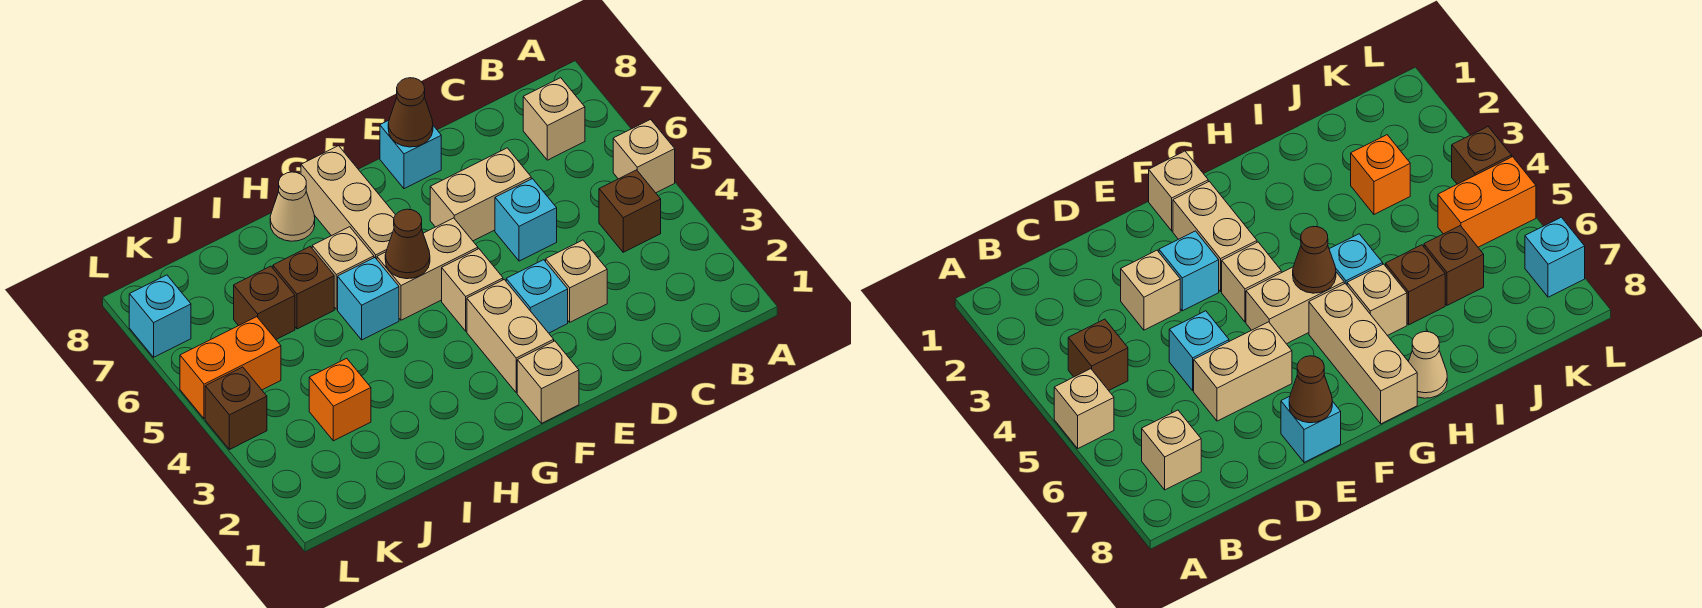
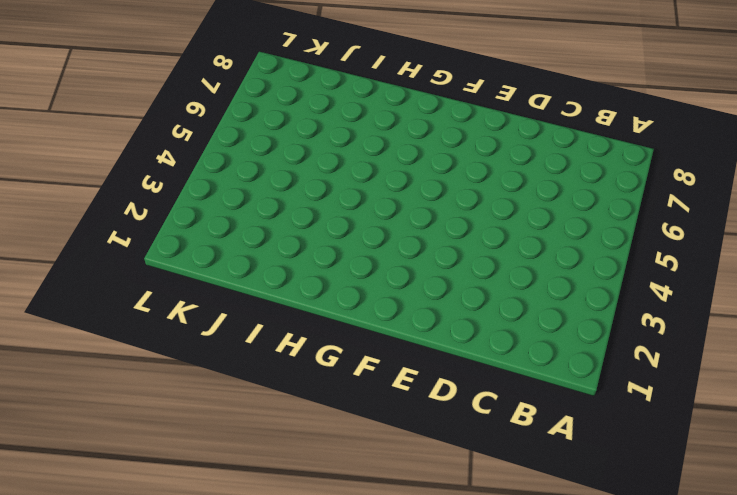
none -> tan 1x1 brick [613,119,675,193]
none -> brown 1x1 brick [599,170,661,252]
none -> tan 1x1 brick [523,78,585,160]

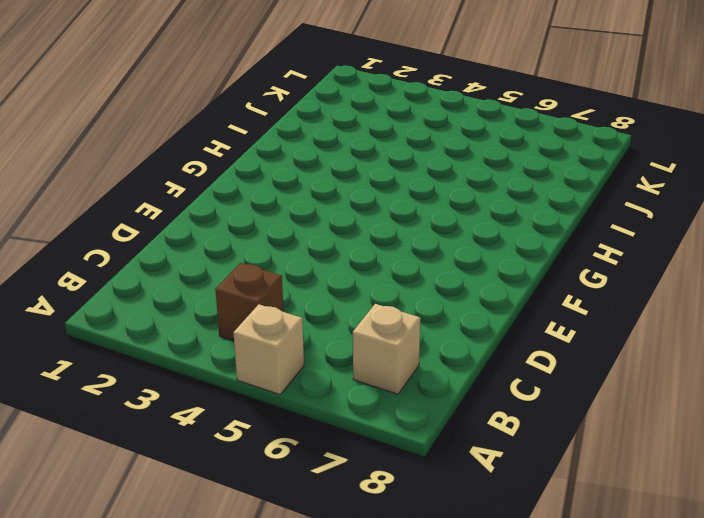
none -> tan 1x1 brick [546,240,607,322]
none -> cyan 1x1 brick [495,179,557,261]
none -> tan 1x2 brick [430,148,531,241]

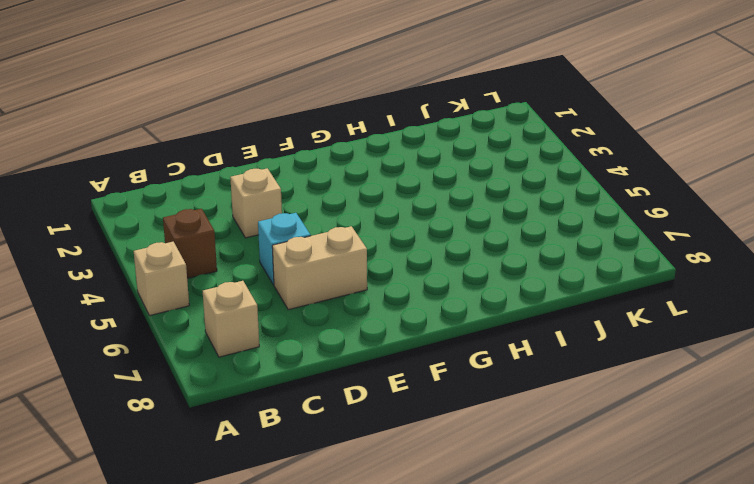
none -> cyan 1x1 brick [506,260,568,333]
none -> cyan 1x1 brick [380,120,441,189]
none -> tan 1x1 brick [517,341,579,423]

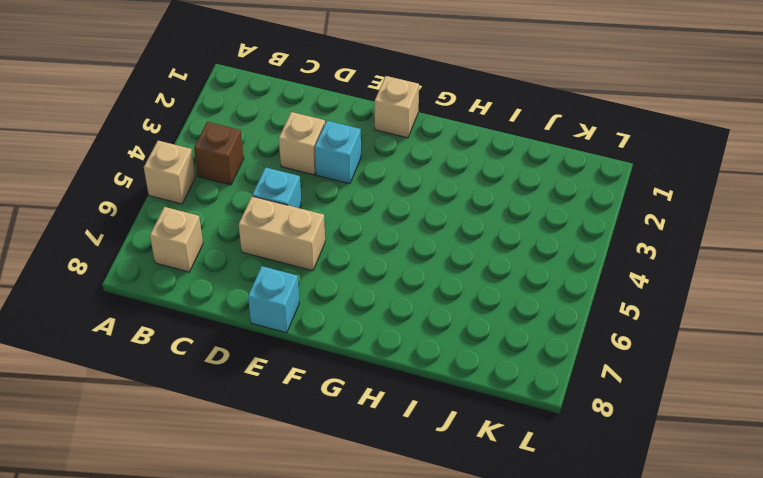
none -> tan 1x2 brick [467,280,554,393]
none -> tan 1x1 brick [442,249,503,331]
none -> tan 1x2 brick [377,218,478,320]

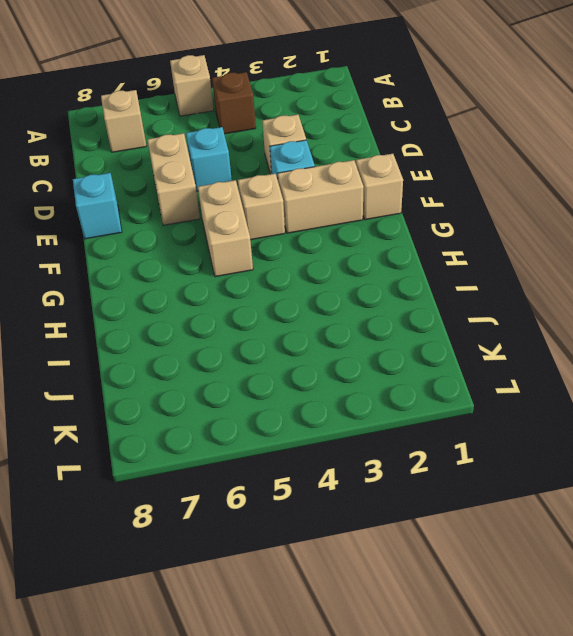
none -> tan 1x3 brick [301,146,395,259]
none -> cyan 1x1 brick [338,258,399,340]
none -> tan 1x1 brick [312,227,374,309]

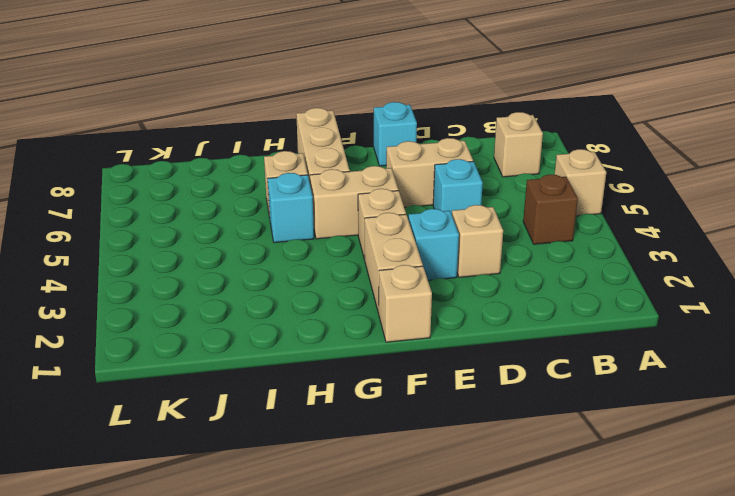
none -> tan 1x1 cone [270,172,315,241]
none -> brown 1x1 brick [273,247,334,329]
none -> orange 1x1 brick [309,358,371,441]

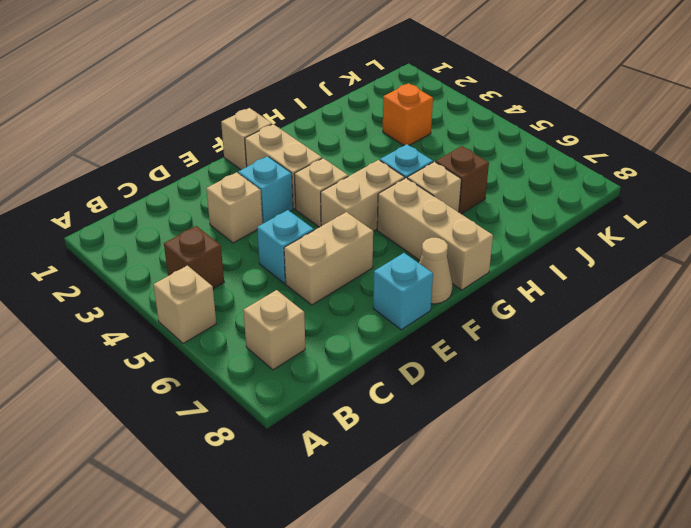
tan 1x1 cone [419,238,452,304] -> tan 1x1 cone moved to [270,172,315,241]
none -> brown 1x1 brick [234,266,295,339]
none -> orange 1x2 brick [180,317,281,419]
none -> brown 1x1 brick [205,367,267,450]

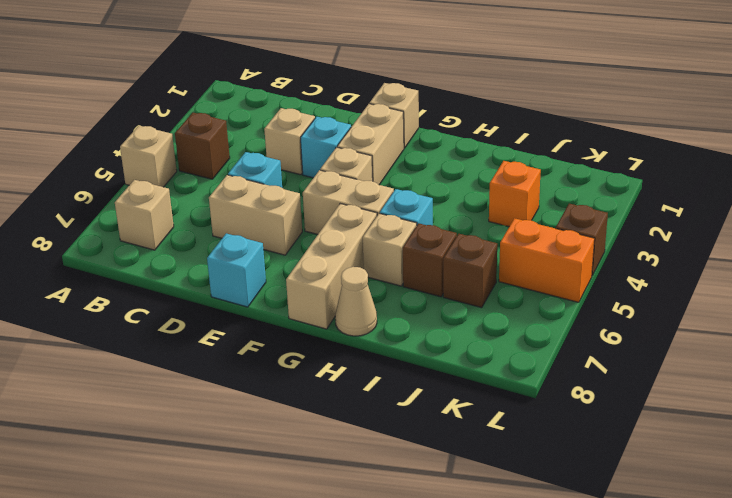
none -> cyan 1x1 brick [129,275,191,357]
none -> brown 1x1 cone [388,78,433,147]
none -> brown 1x1 cone [385,209,430,279]

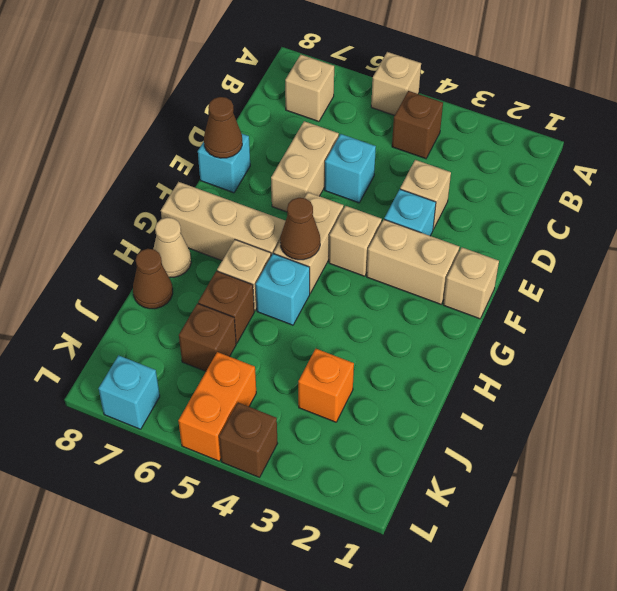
brown 1x1 cone [133,249,173,309] -> none

